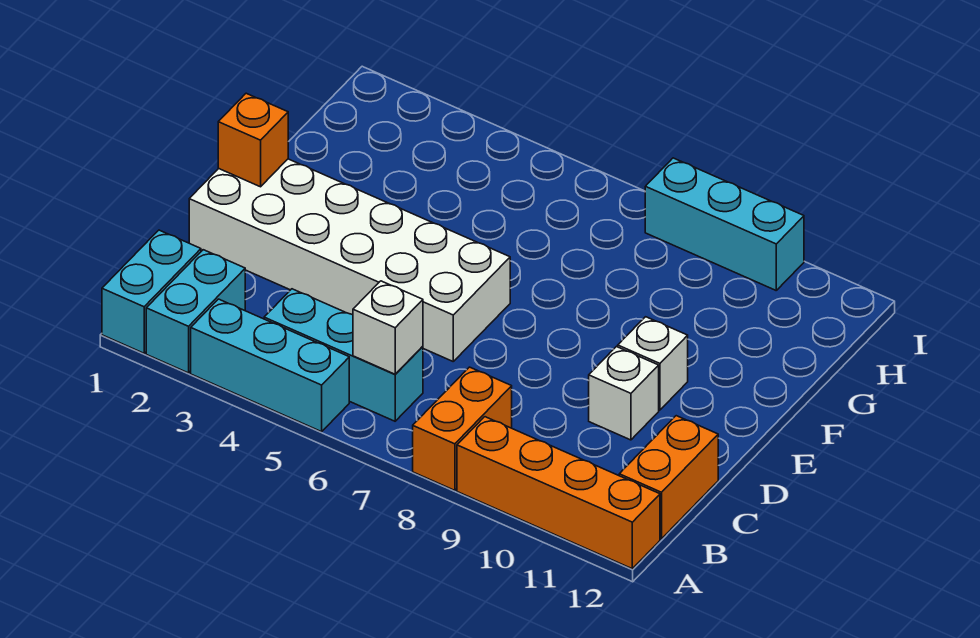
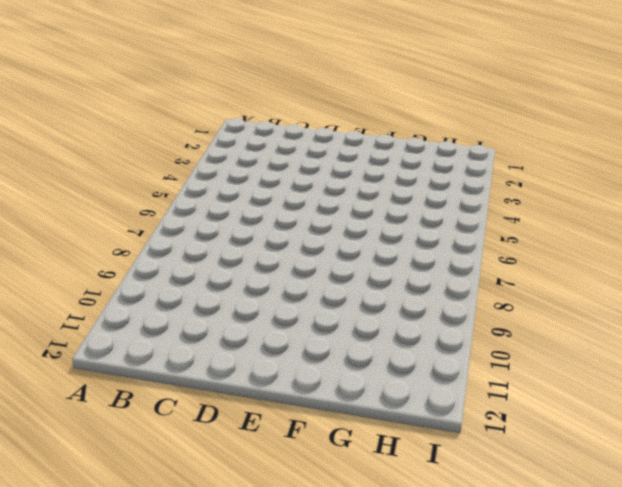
none -> cyan 1x2 brick [102,230,201,353]
none -> cyan 1x2 brick [146,250,245,373]
none -> cyan 1x3 brick [191,299,349,432]

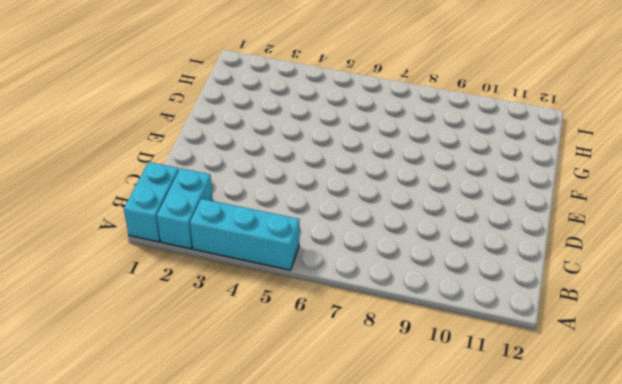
none -> orange 1x2 brick [413,367,512,490]
none -> orange 1x4 brick [457,417,660,569]
none -> cyan 1x3 brick [264,289,423,421]

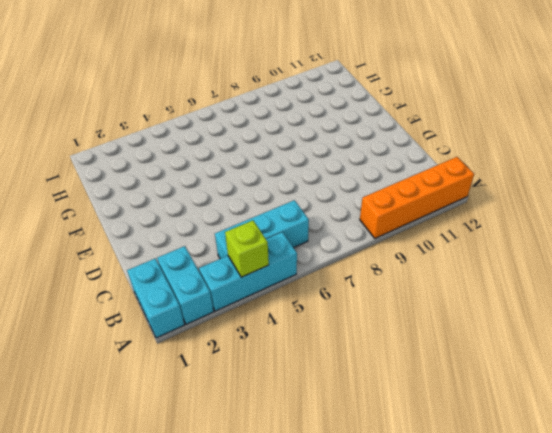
lime 1x1 brick [225,221,269,277] -> none
none -> orange 1x2 brick [413,367,512,490]
none -> orange 1x2 brick [619,416,718,539]
none -> white 2x6 brick [189,159,510,361]

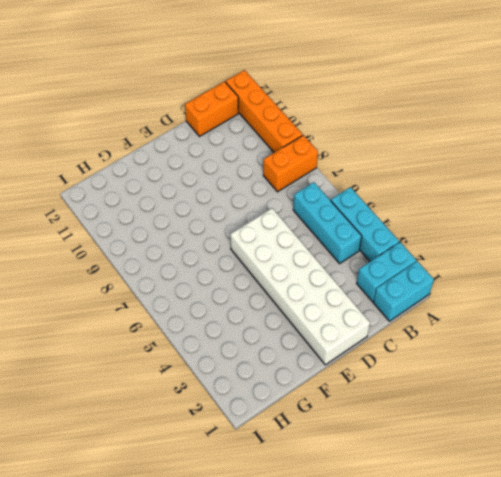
none -> white 1x1 brick [589,347,659,440]
none -> white 1x1 brick [618,317,688,410]
none -> cyan 1x3 brick [645,158,804,290]

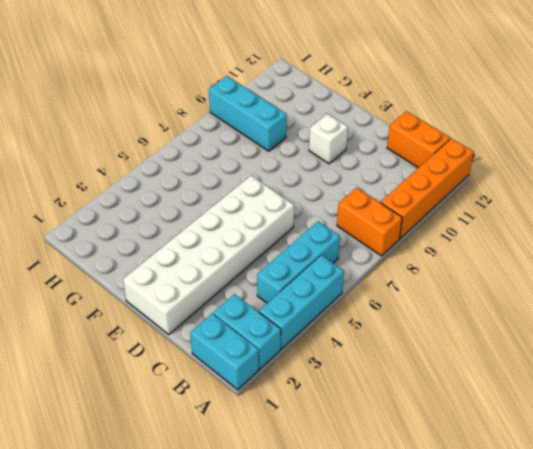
cyan 1x3 brick [209,76,287,151] -> cyan 1x3 brick turned to [645,158,804,290]
none -> white 1x1 brick [589,347,659,440]
none -> white 1x1 brick [353,281,423,374]
none -> orange 1x1 brick [218,93,288,187]

